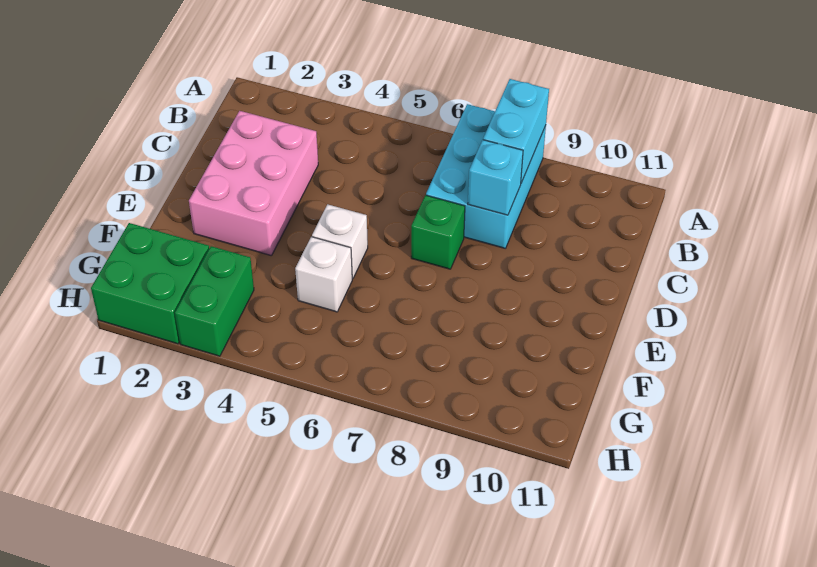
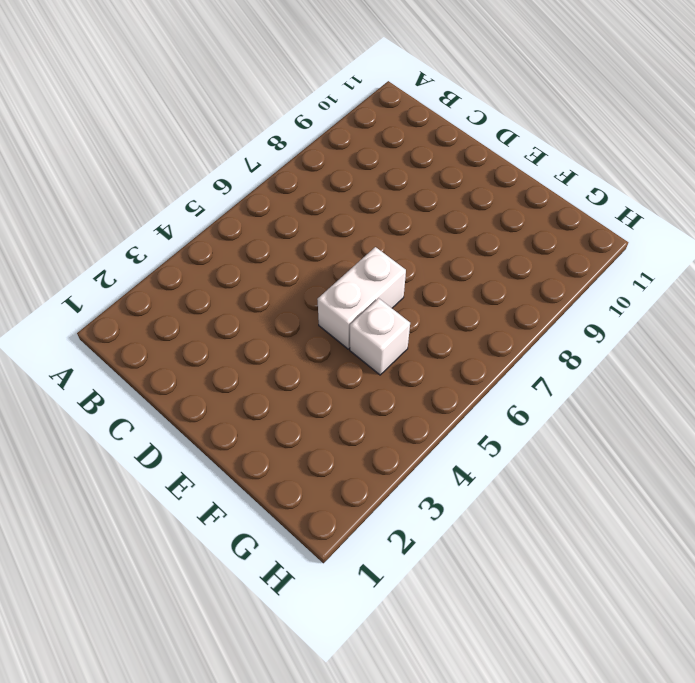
white 1x2 brick [317,247,406,349] -> white 1x1 brick [312,204,368,279]
none -> cyan 2x3 brick [426,104,546,249]
none -> pink 2x3 brick [189,111,318,256]

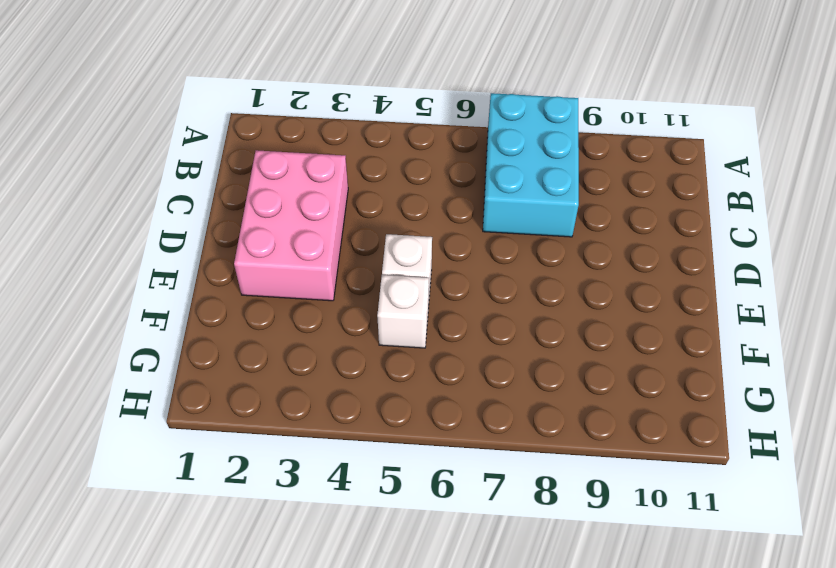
none -> green 1x1 brick [411,195,465,269]
none -> green 2x2 brick [91,223,209,344]

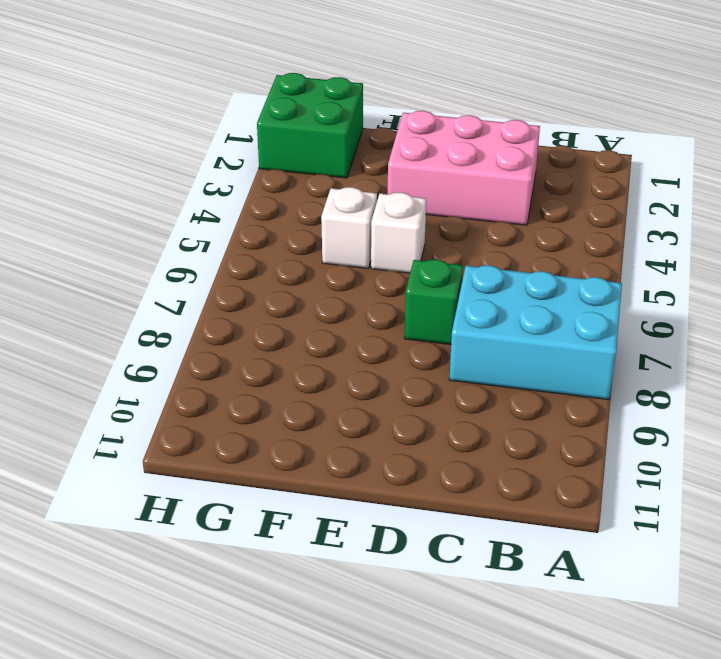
none -> green 1x2 brick [175,246,254,356]
none -> cyan 1x2 brick [483,79,549,183]

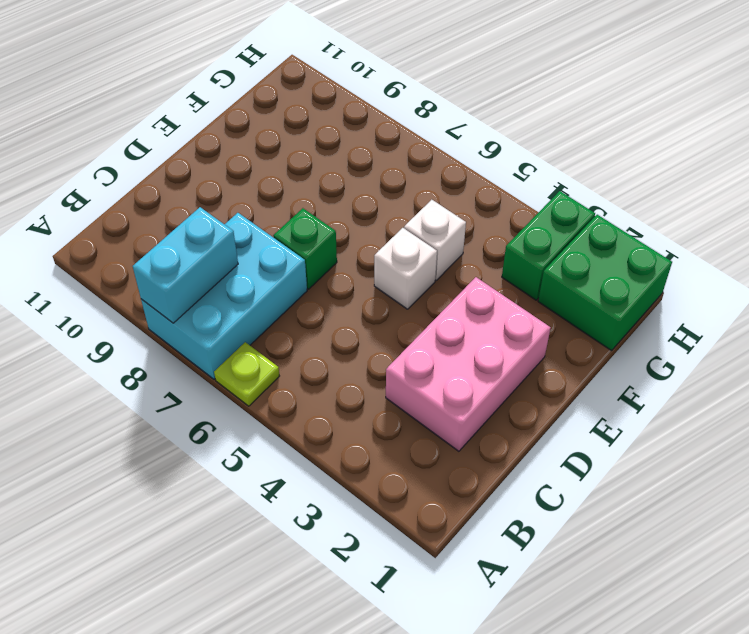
lime 1x1 plate [214,342,279,406] -> none
none -> cyan 1x1 brick [468,140,523,215]

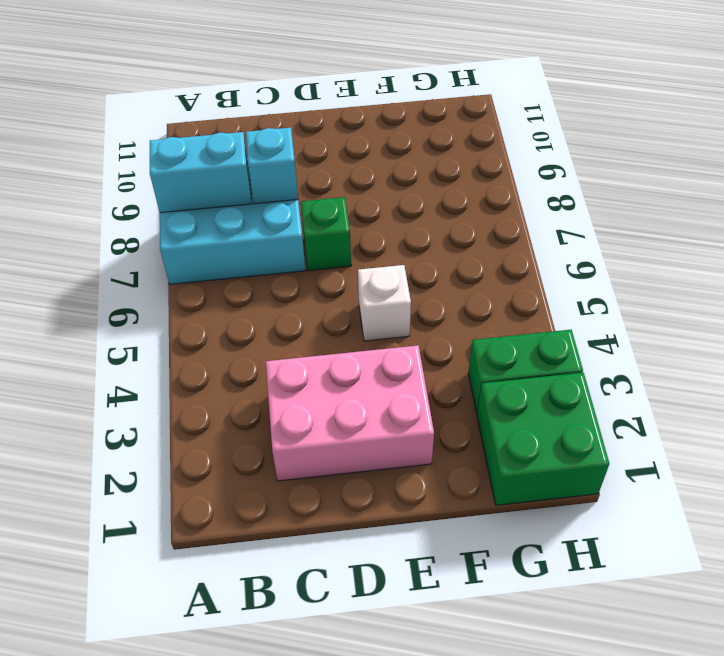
none -> white 1x1 brick [295,237,352,312]

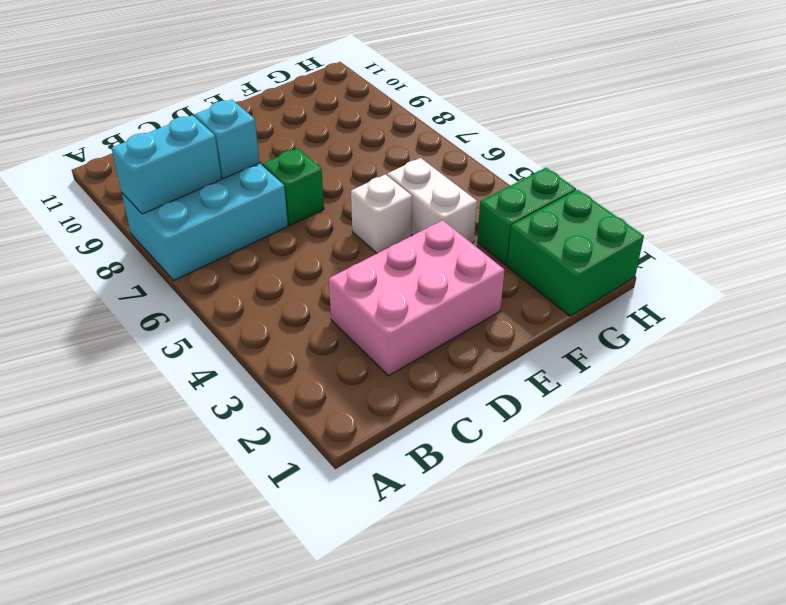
white 1x2 brick [387,158,477,243] -> white 1x1 brick [295,237,352,312]

